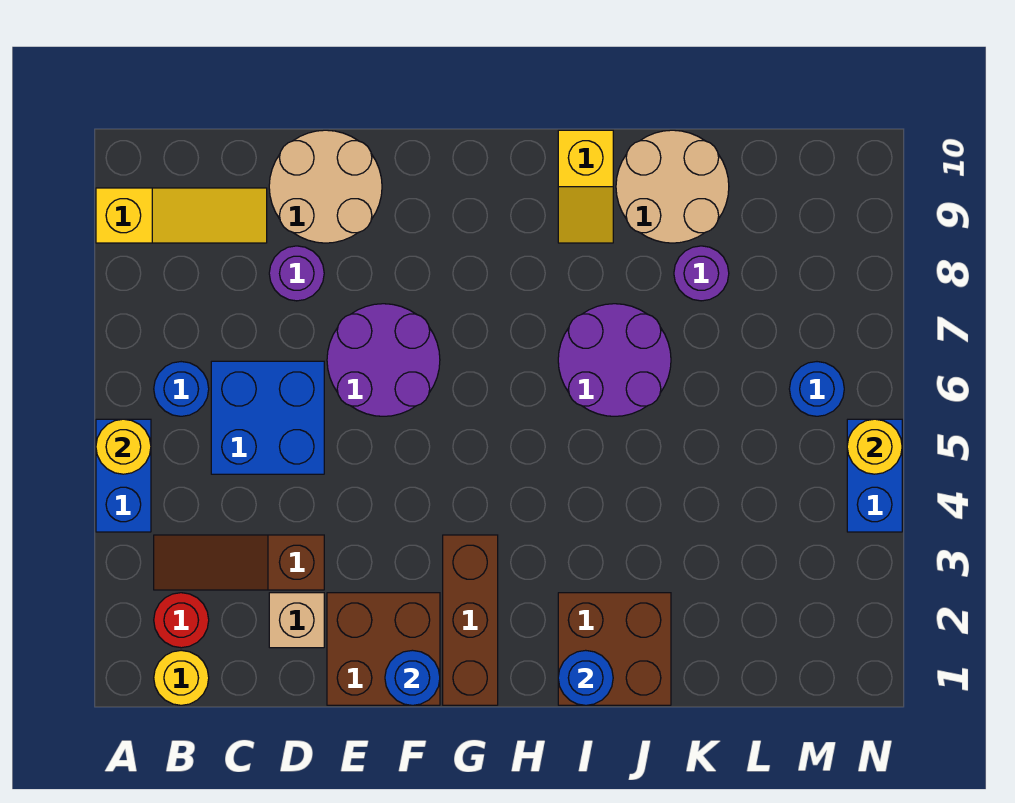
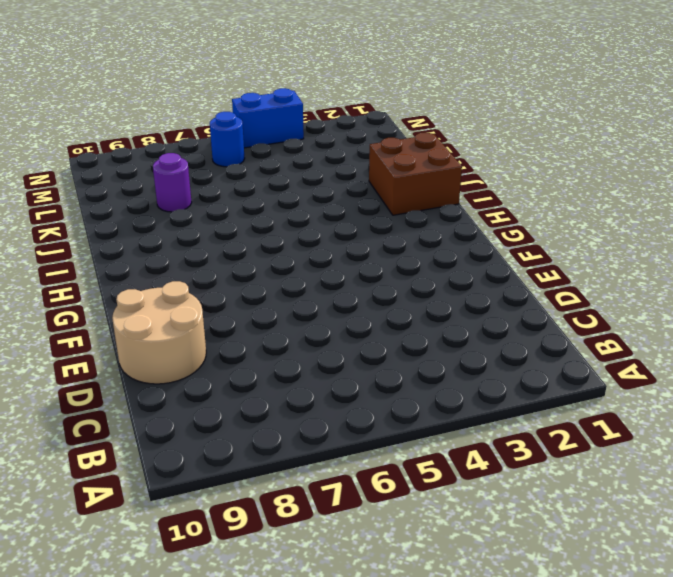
none -> blue 1x2 brick [96,419,151,532]
none -> yellow 1x3 slope [96,188,267,243]
none -> yellow 1x1 round brick [154,650,209,705]

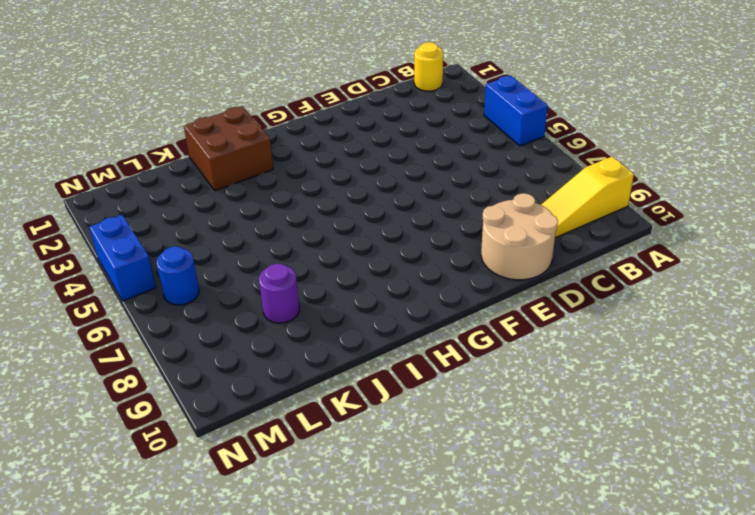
none -> red 1x1 round brick [154,593,209,648]
none -> brown 1x3 slope [154,535,324,590]
none -> blue 1x1 round brick [154,362,209,416]

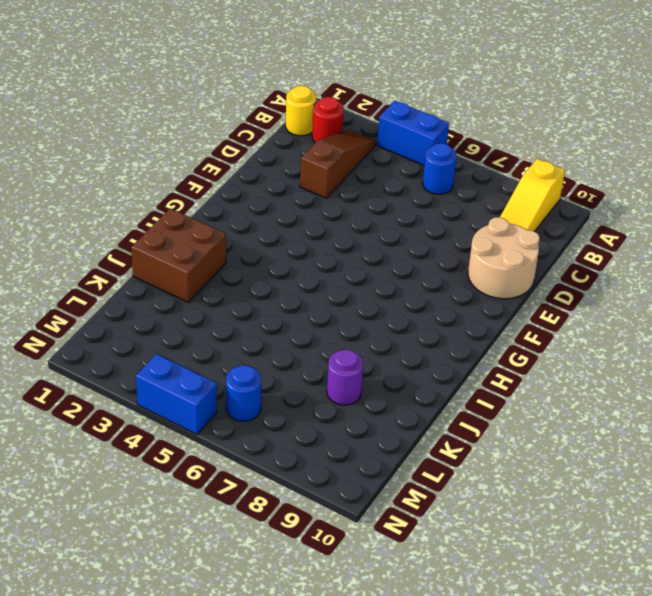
none -> blue 2x2 brick [211,361,324,474]
none -> tan 1x1 brick [269,593,324,648]
none -> purple 1x1 round brick [269,246,324,301]

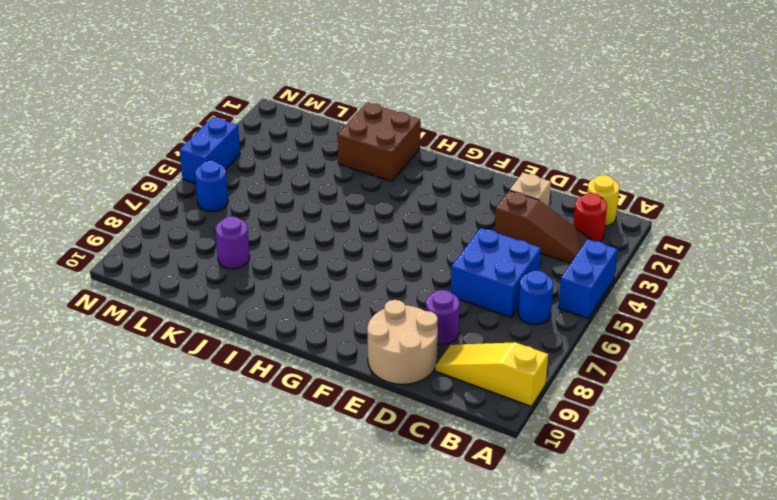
none -> brown 2x2 brick [327,593,440,705]
none -> purple 2x2 round brick [327,304,440,416]
none -> brown 1x3 brick [443,535,498,705]

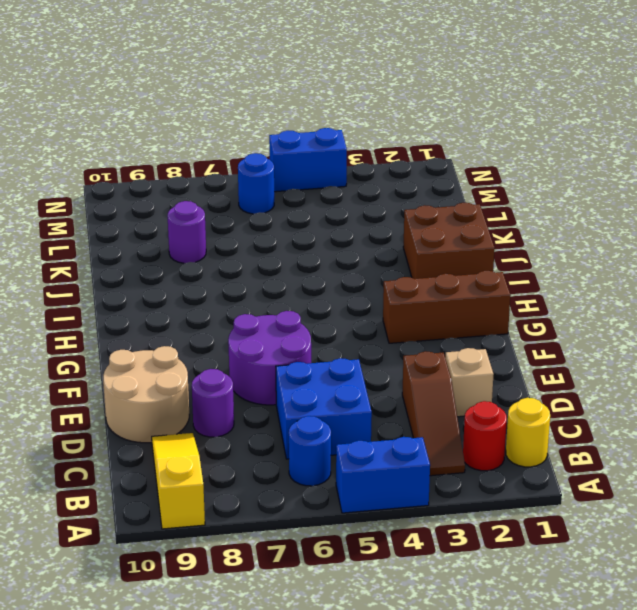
none -> brown 2x2 brick [327,593,440,705]
none -> purple 2x2 round brick [558,304,671,416]
none -> yellow 1x2 slope [558,130,613,243]

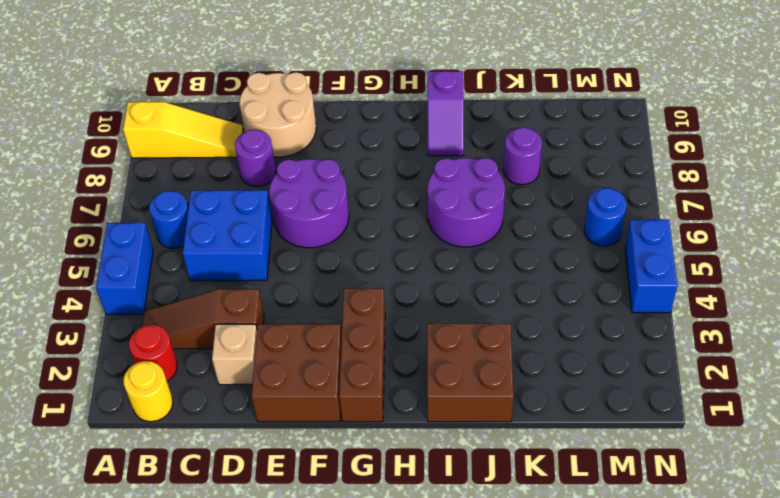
purple 1x2 slope [428,71,464,156] -> yellow 1x2 slope [558,130,613,243]
none -> tan 2x2 round brick [616,130,729,243]
none -> yellow 1x1 round brick [96,419,151,474]
none -> blue 1x1 round brick [385,650,440,705]

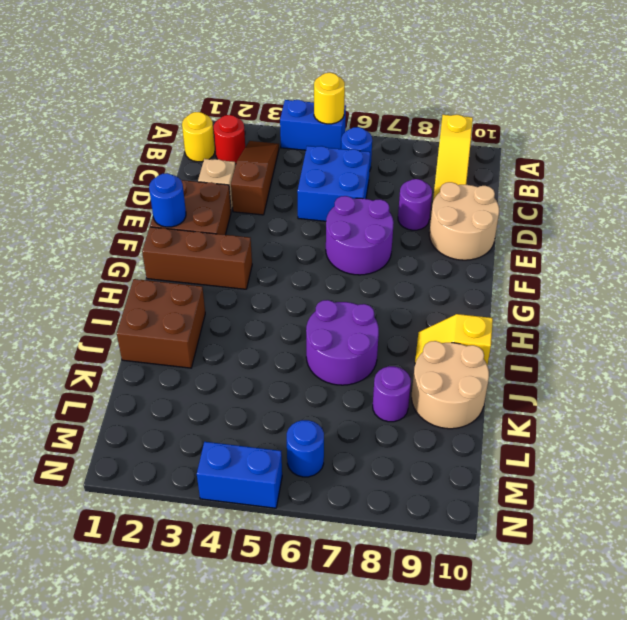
none -> blue 1x1 round brick [558,650,613,705]
none -> yellow 1x1 round brick [847,419,902,474]

